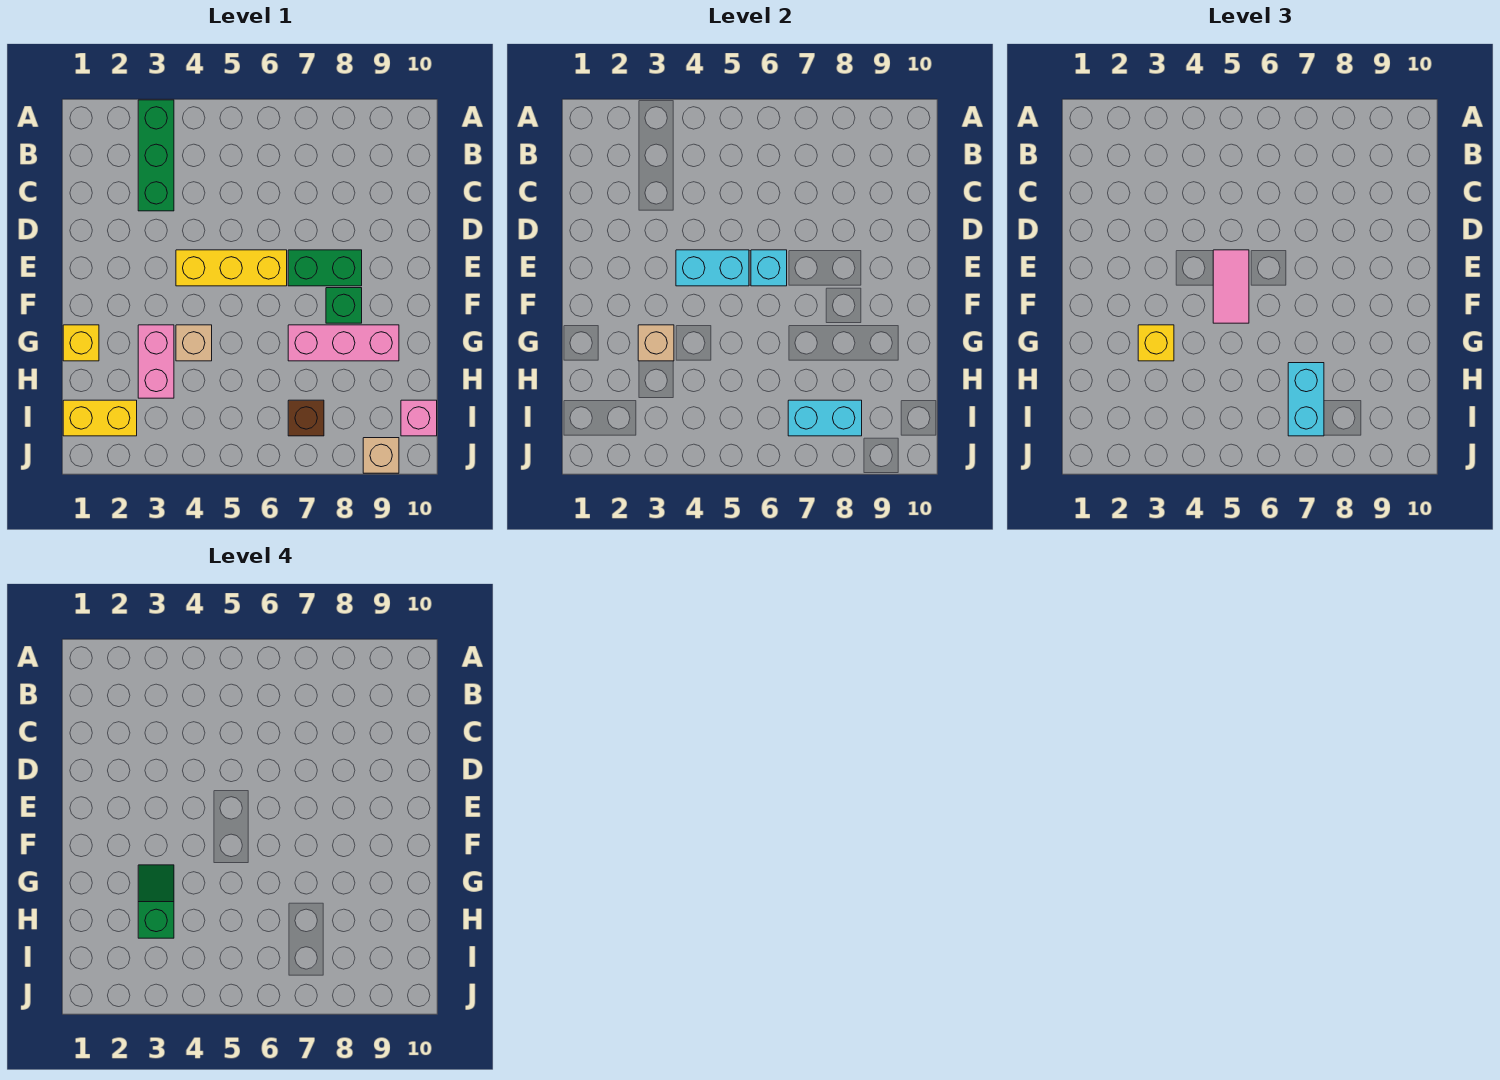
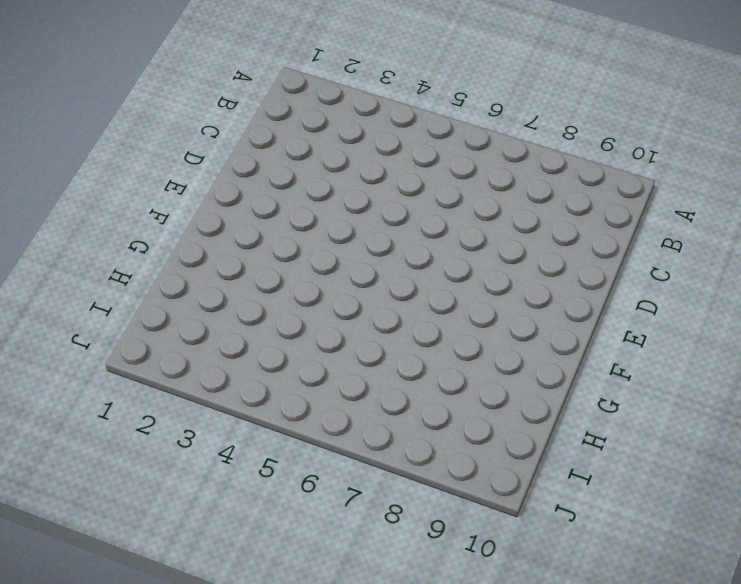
none -> green 1x3 brick [138,100,174,211]
none -> yellow 1x3 brick [176,250,287,286]
none -> green 1x2 brick [288,250,362,286]

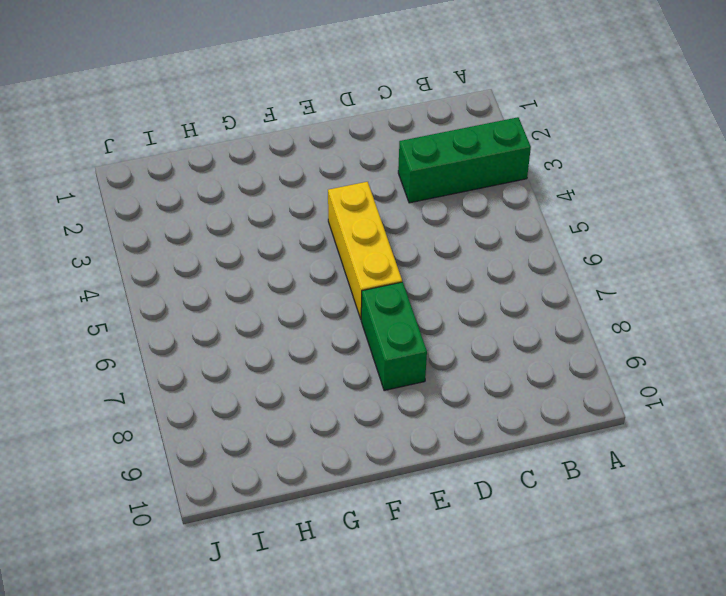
none -> green 1x1 brick [326,288,362,323]
none -> yellow 1x1 brick [63,325,99,361]
none -> pink 1x2 brick [138,325,174,398]

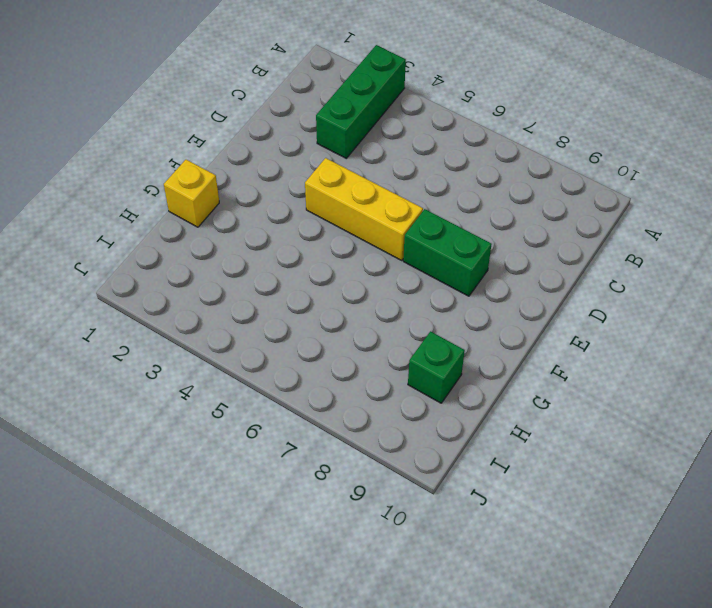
green 1x1 brick [408,331,465,403] -> green 1x1 brick moved to [326,288,362,323]
none -> pink 1x2 brick [138,325,174,398]
none -> tan 1x1 brick [176,325,212,361]
none -> pink 1x3 brick [288,325,399,361]

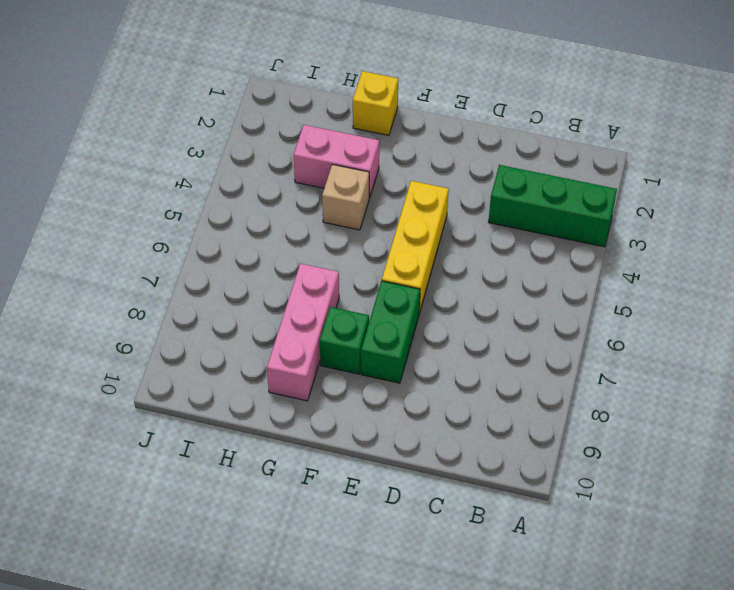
none -> yellow 1x2 brick [63,400,137,436]
none -> brown 1x1 brick [288,400,324,436]
none -> pink 1x1 brick [401,400,437,436]

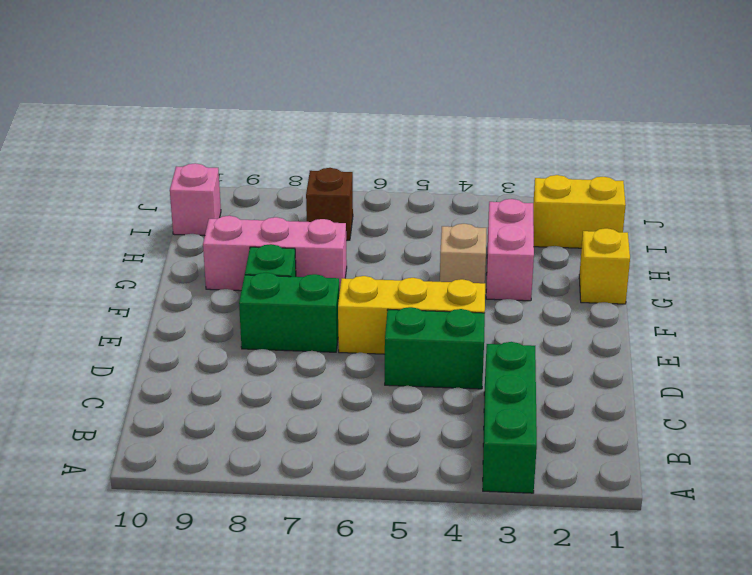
green 1x2 brick [385,307,485,389] -> none
none -> tan 1x1 brick [363,438,399,473]
none -> cyan 1x2 brick [676,250,749,286]
none -> cyan 1x1 brick [751,250,787,286]

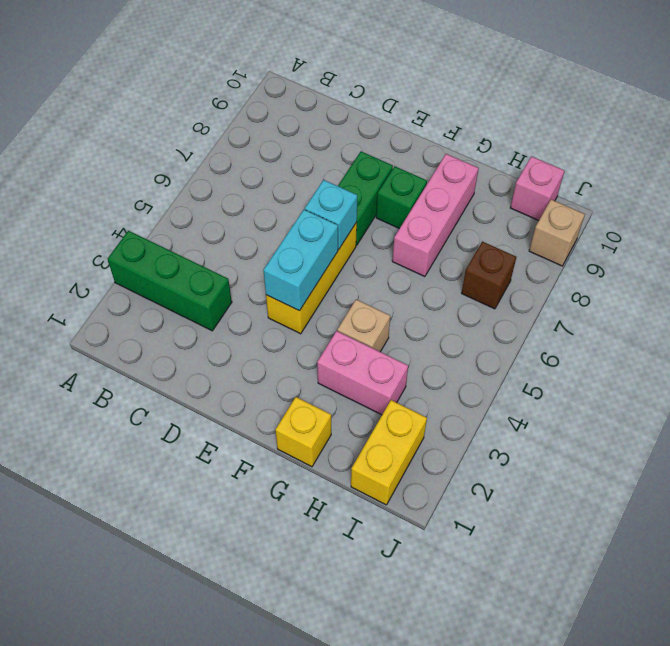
none -> tan 1x1 brick [638,325,674,361]
none -> cyan 1x2 brick [788,400,862,436]
none -> pink 1x2 tile [1213,250,1249,323]

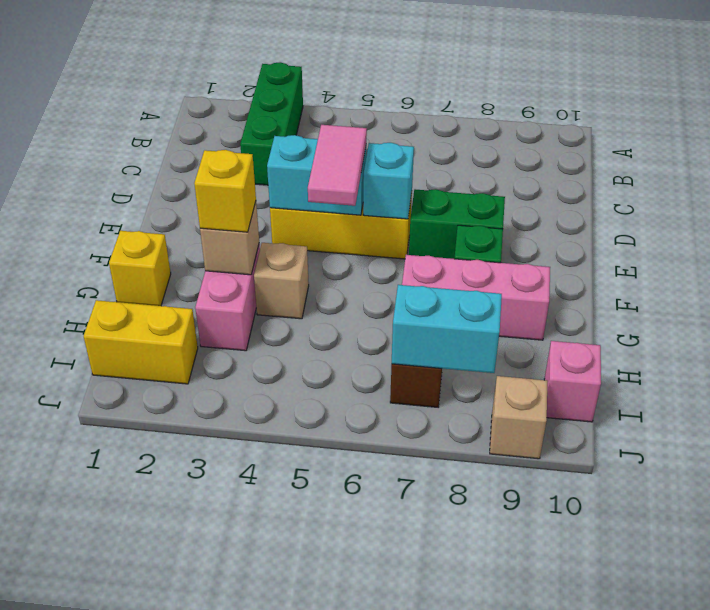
none -> cyan 1x2 brick [1288,363,1324,436]
none -> green 1x2 slope [138,865,174,938]

